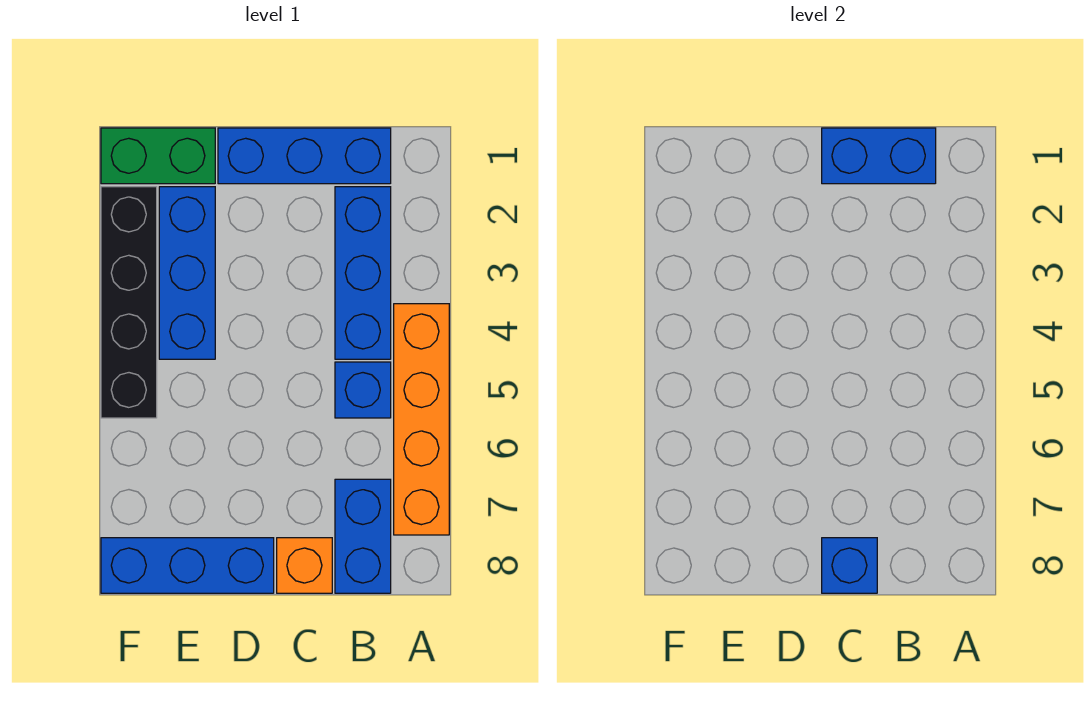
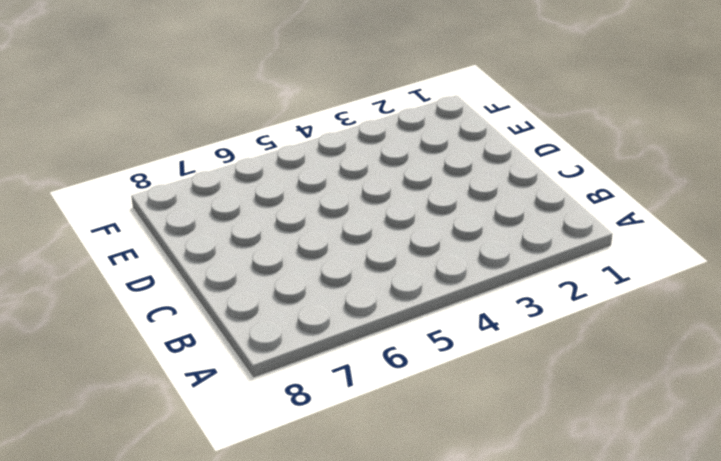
none -> orange 1x4 brick [394,304,449,535]
none -> blue 1x3 brick [218,128,391,184]
none -> blue 1x3 brick [335,187,391,359]

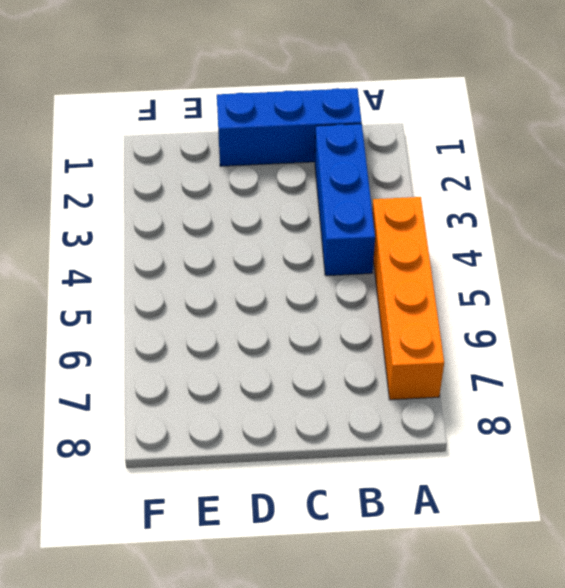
none -> blue 1x1 brick [335,362,391,418]
none -> blue 1x2 brick [335,479,391,593]
none -> orange 1x1 brick [277,538,332,593]

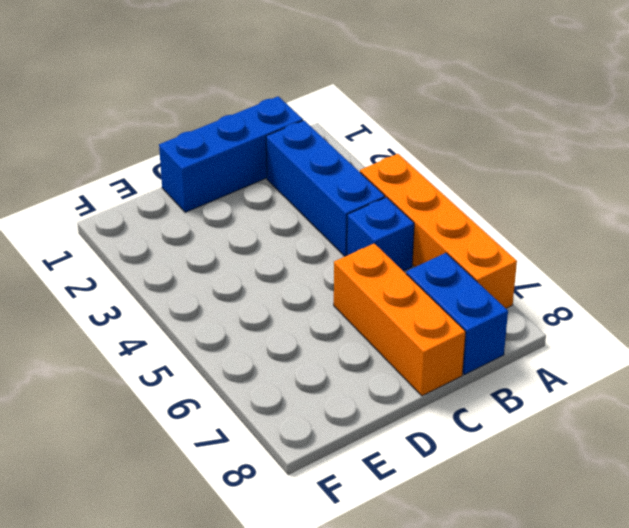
orange 1x3 brick [334,243,466,396] -> orange 1x1 brick [277,538,332,593]
none -> blue 1x3 brick [101,538,274,593]
none -> green 1x2 brick [101,128,215,184]
none -> blue 1x3 brick [159,187,215,359]

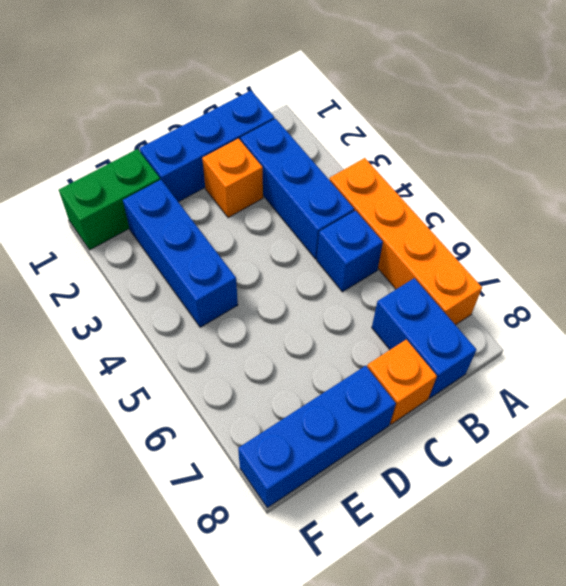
orange 1x1 brick [202,139,263,218] -> none
none -> black 1x4 brick [101,187,157,418]
none -> blue 1x2 brick [822,128,936,184]
none -> blue 1x1 brick [822,538,877,593]

